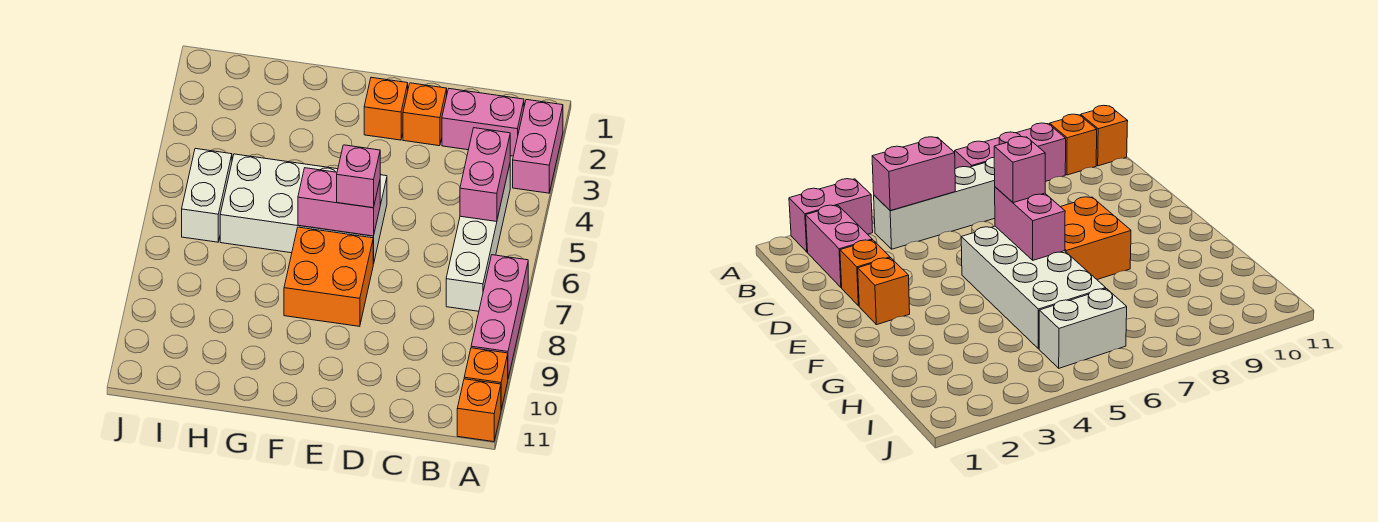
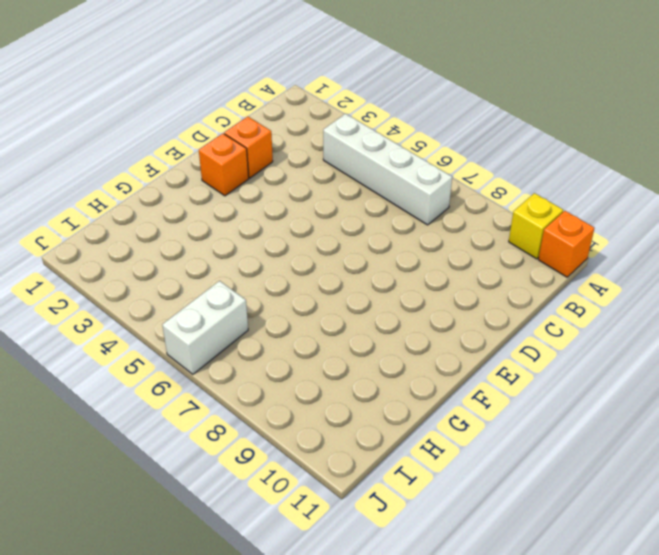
yellow 1x1 brick [509,193,563,259] -> orange 1x1 brick [464,348,508,409]
white 1x2 brick [162,281,248,374] -> white 1x2 brick turned to [182,149,232,242]
none -> pink 1x2 brick [513,100,563,193]
none -> pink 1x3 brick [471,255,528,378]
none -> pink 1x2 brick [442,89,524,156]

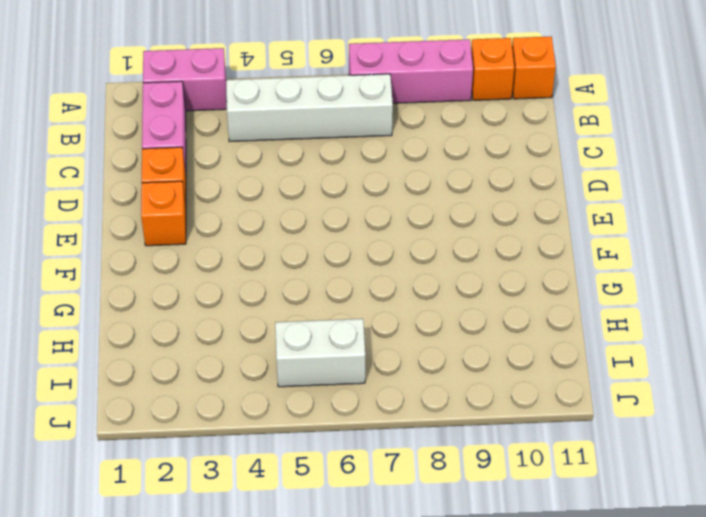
none -> white 2x4 brick [220,154,387,264]
none -> orange 2x2 brick [284,227,373,326]
none -> pink 1x2 brick [460,128,510,222]

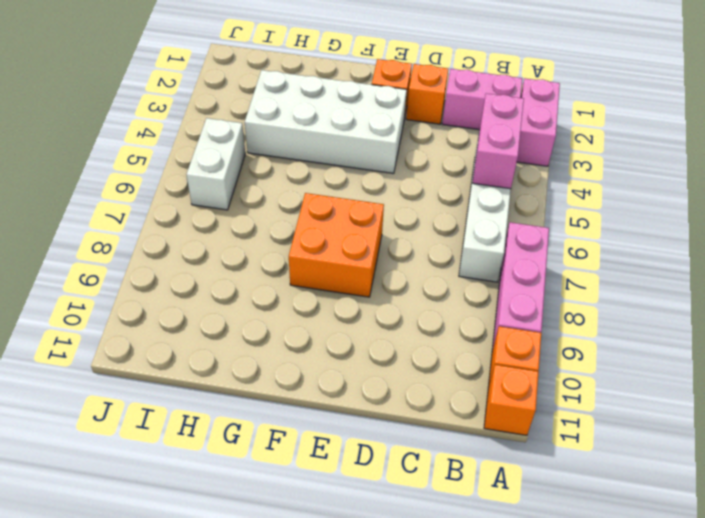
white 2x4 brick [245,70,407,173] -> white 2x4 brick moved to [220,154,387,264]
none -> pink 1x2 brick [298,168,380,236]
none -> pink 1x1 brick [337,145,380,208]

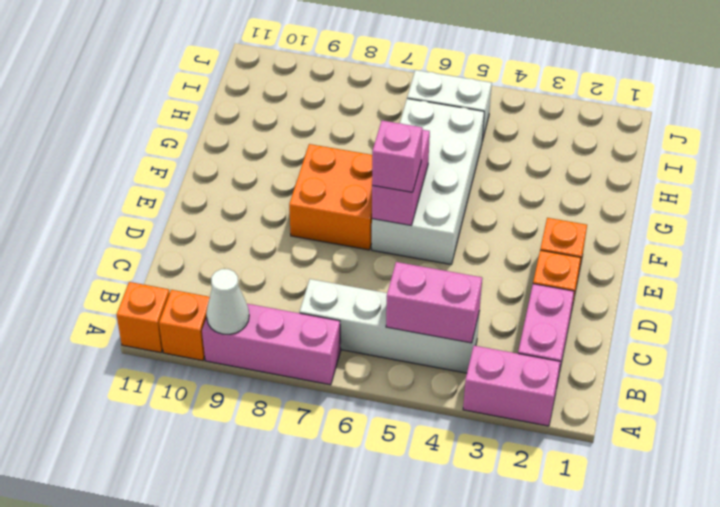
white 1x1 cone [206,269,249,334] -> none

